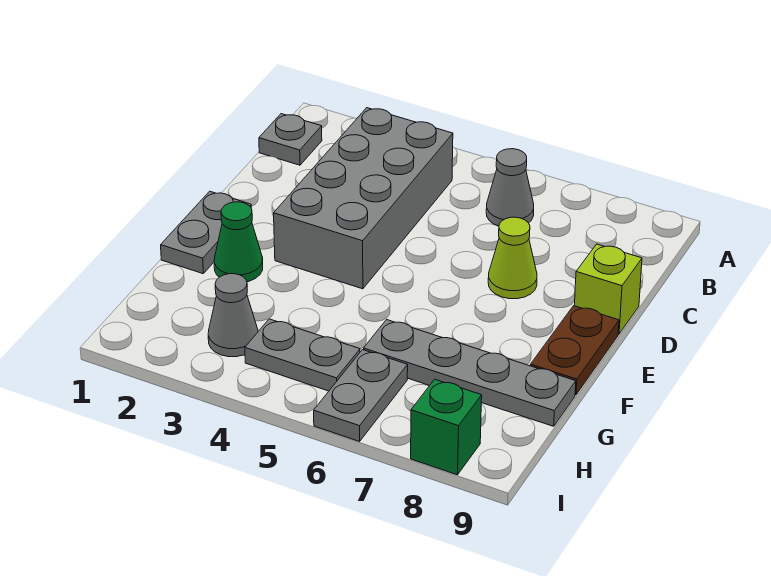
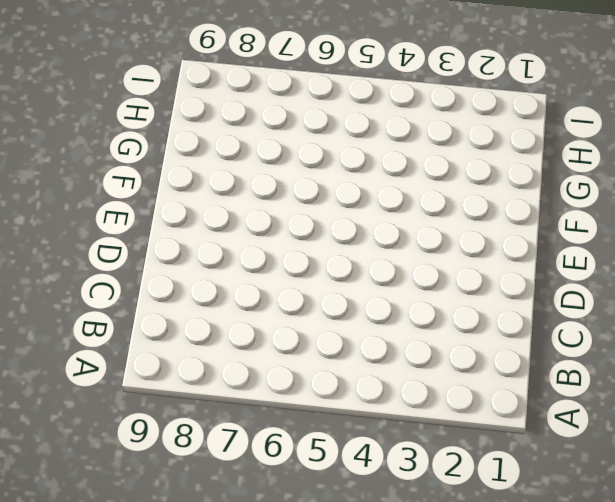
none -> grey 1x1 plate [259,114,322,165]
none -> grey 2x4 brick [274,108,453,289]
none -> grey 1x1 cone [486,149,534,226]

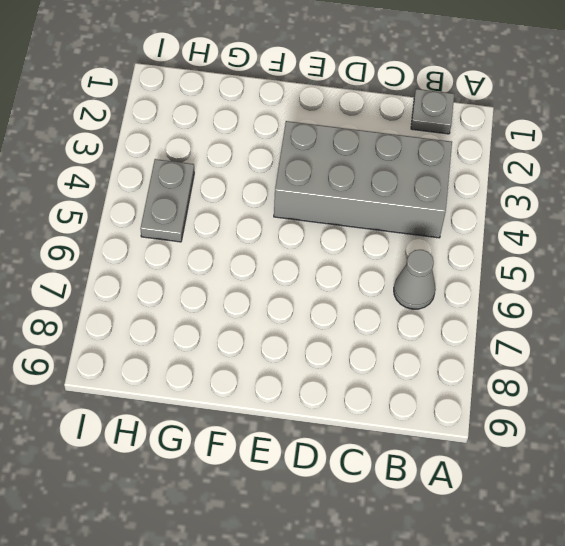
none -> lime 1x1 cone [488,217,537,299]
none -> lime 1x1 brick [574,244,642,334]
none -> grey 1x2 plate [161,191,251,274]

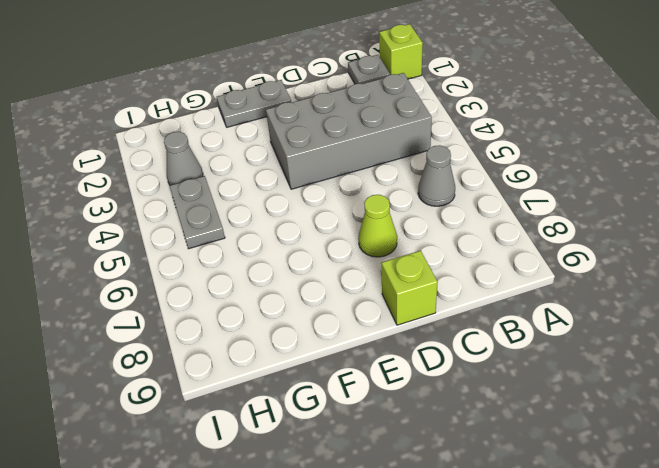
lime 1x1 brick [379,24,423,79] -> none
none -> brown 1x2 plate [530,306,619,395]
none -> green 1x1 cone [214,202,263,282]
none -> grey 1x4 plate [364,320,576,426]

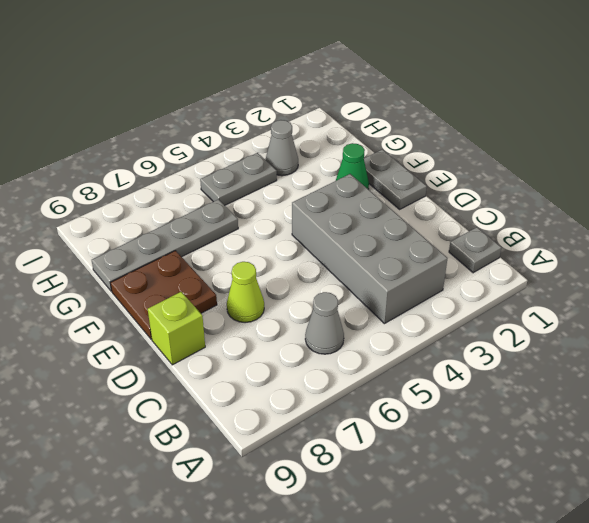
brown 2x2 plate [110,251,217,339] -> brown 1x2 plate [530,306,619,395]
none -> grey 1x2 plate [314,350,408,441]
none -> green 1x1 brick [411,379,482,475]

